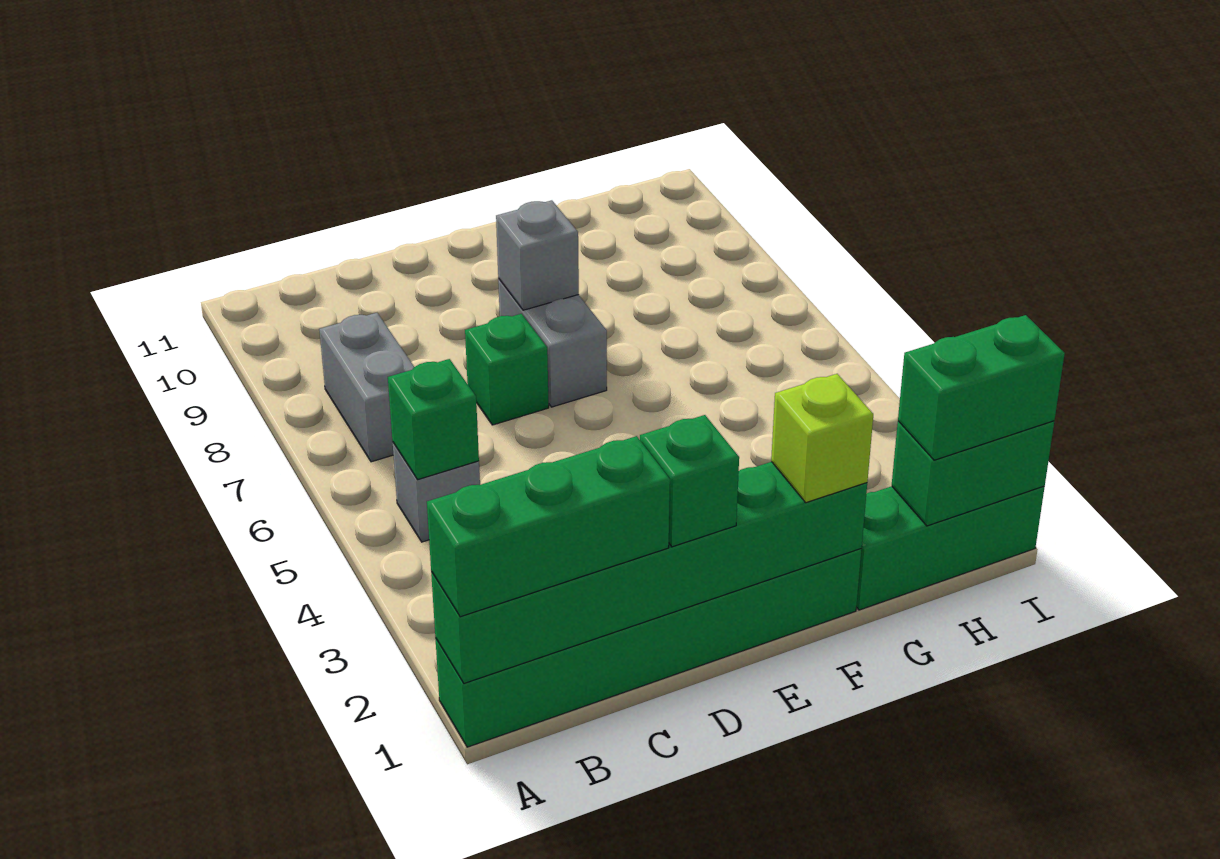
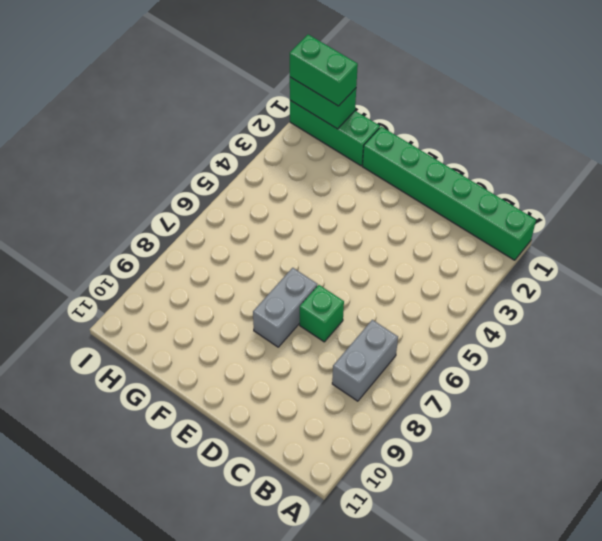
none -> grey 1x1 brick [393,443,480,542]
none -> green 1x6 brick [431,462,867,683]
none -> green 1x1 brick [388,359,479,480]

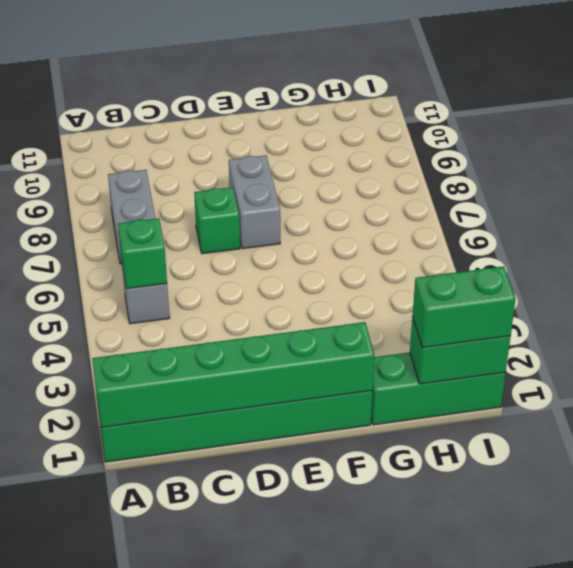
none -> grey 1x1 brick [496,200,579,310]
none -> green 1x3 brick [427,436,670,617]
none -> green 1x1 brick [640,415,739,547]

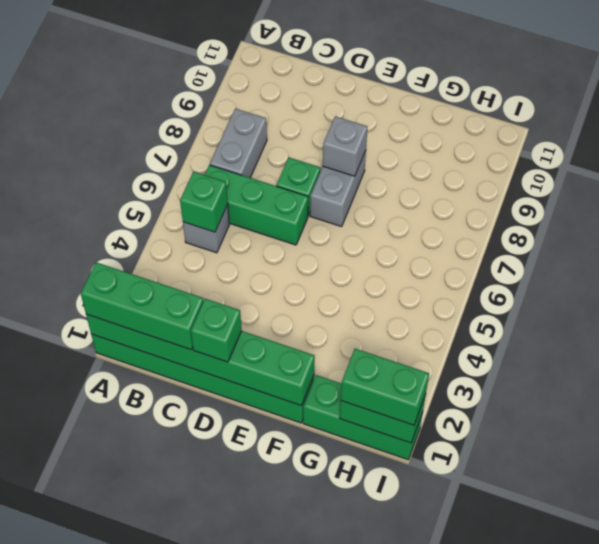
green 1x3 brick [205,165,308,245] -> none
none -> lime 1x1 brick [771,374,873,503]

